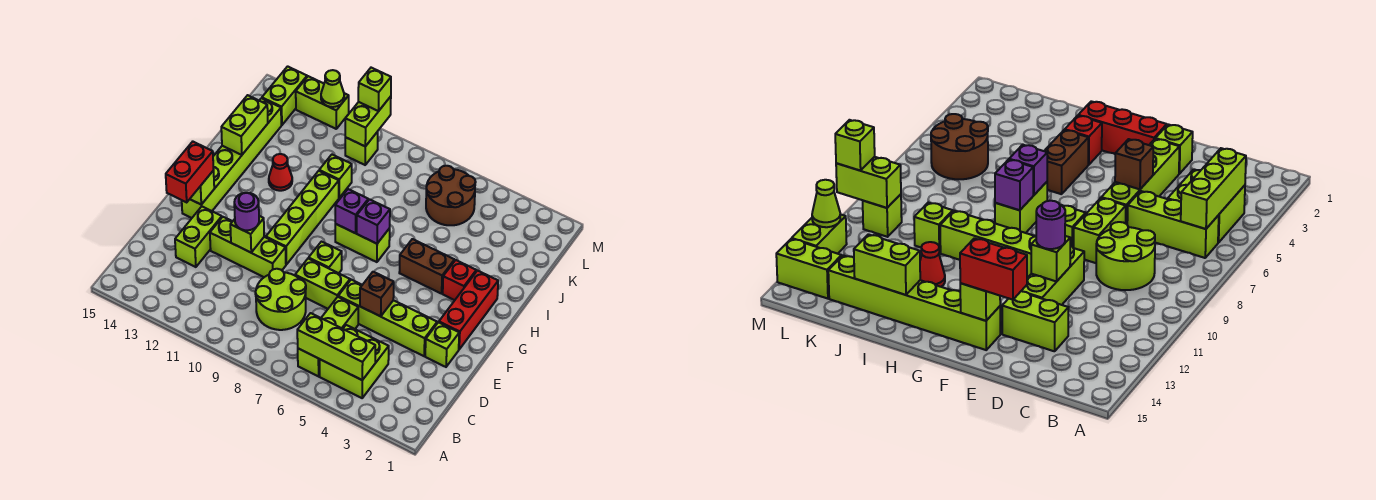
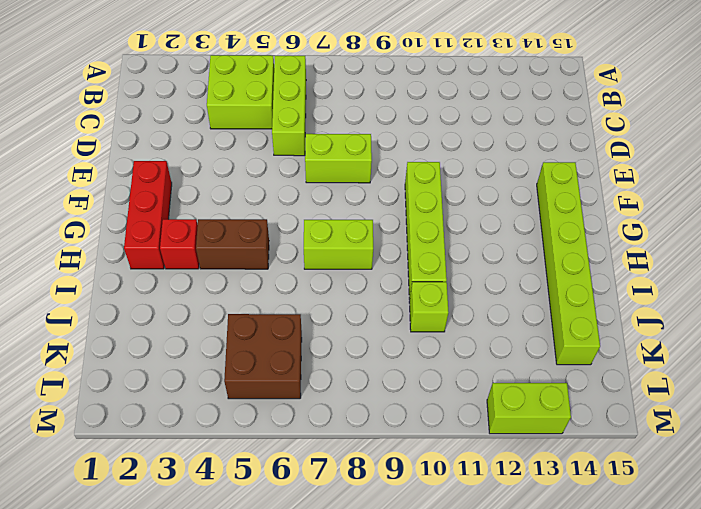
brown 2x2 brick [224,314,302,399] -> brown 2x2 round brick [426,166,475,225]
none -> lime 2x2 round brick [255,269,306,330]
none -> lime 1x2 brick [175,206,222,267]
none -> lime 1x1 brick [425,322,459,367]
none -> lime 1x4 brick [338,280,437,356]

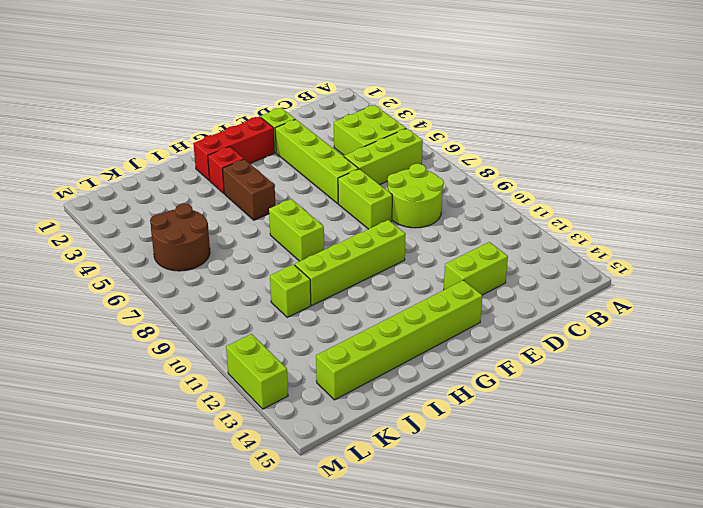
none -> lime 1x3 brick [210,217,286,277]
none -> lime 1x1 brick [309,242,342,273]
none -> red 1x1 cone [269,154,292,191]
none -> lime 1x1 brick [345,132,378,165]

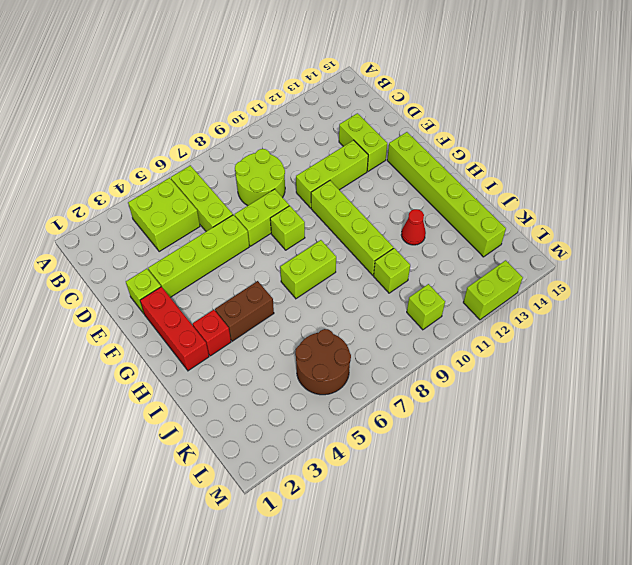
none -> lime 1x2 brick [262,66,307,125]
none -> lime 1x3 brick [297,313,375,380]
none -> brown 1x1 brick [360,272,394,316]
none -> lime 1x1 brick [230,216,264,253]

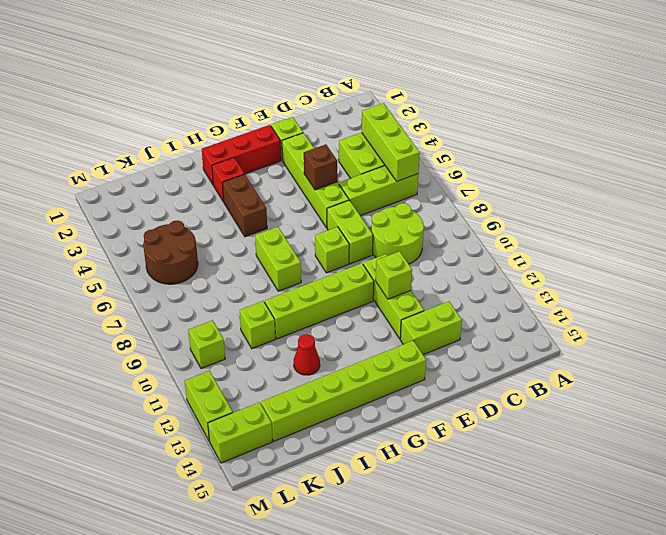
none -> lime 1x1 brick [190,171,214,204]
none -> purple 1x1 brick [357,199,390,244]
none -> purple 1x1 brick [335,189,368,233]
none -> lime 1x2 brick [221,95,268,155]

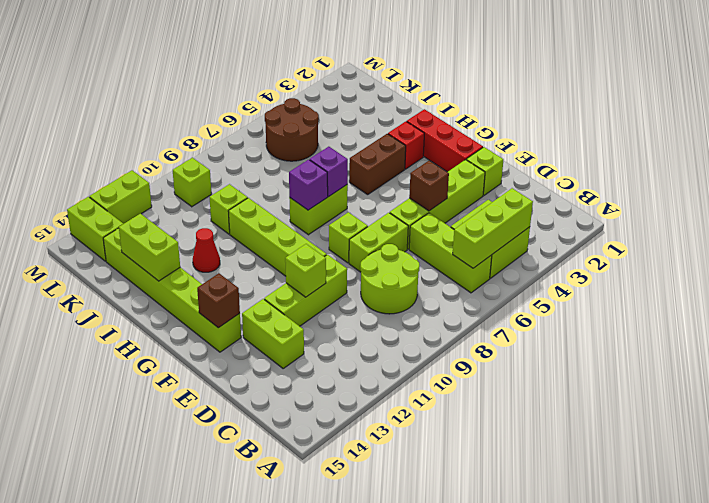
brown 1x1 brick [197,273,240,328] -> lime 1x1 brick [190,171,214,204]
none -> lime 1x2 brick [345,96,391,146]
none -> lime 1x1 cone [321,70,344,107]
none -> purple 1x1 round brick [234,193,259,230]
none -> red 1x2 brick [166,142,214,202]

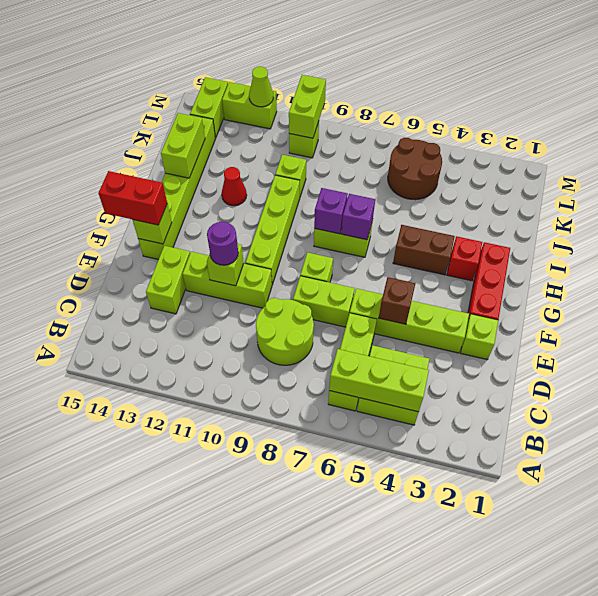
red 1x2 brick [98,171,167,225] -> red 1x2 brick turned to [166,142,214,202]
none -> lime 1x1 brick [358,68,391,111]

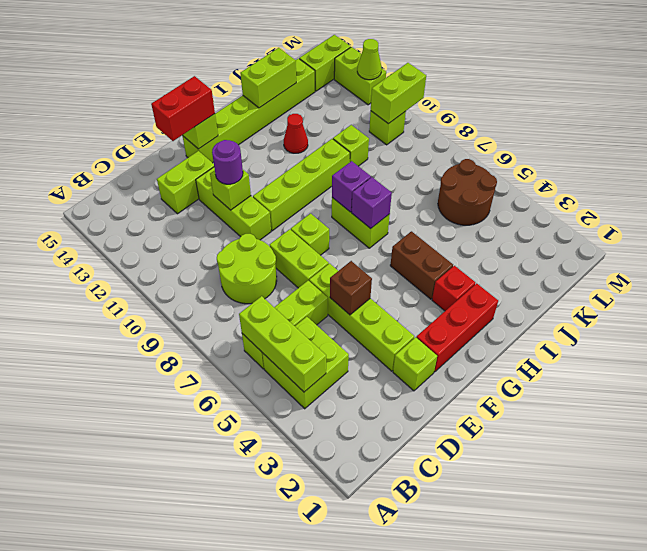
none -> lime 1x1 brick [358,68,391,111]

